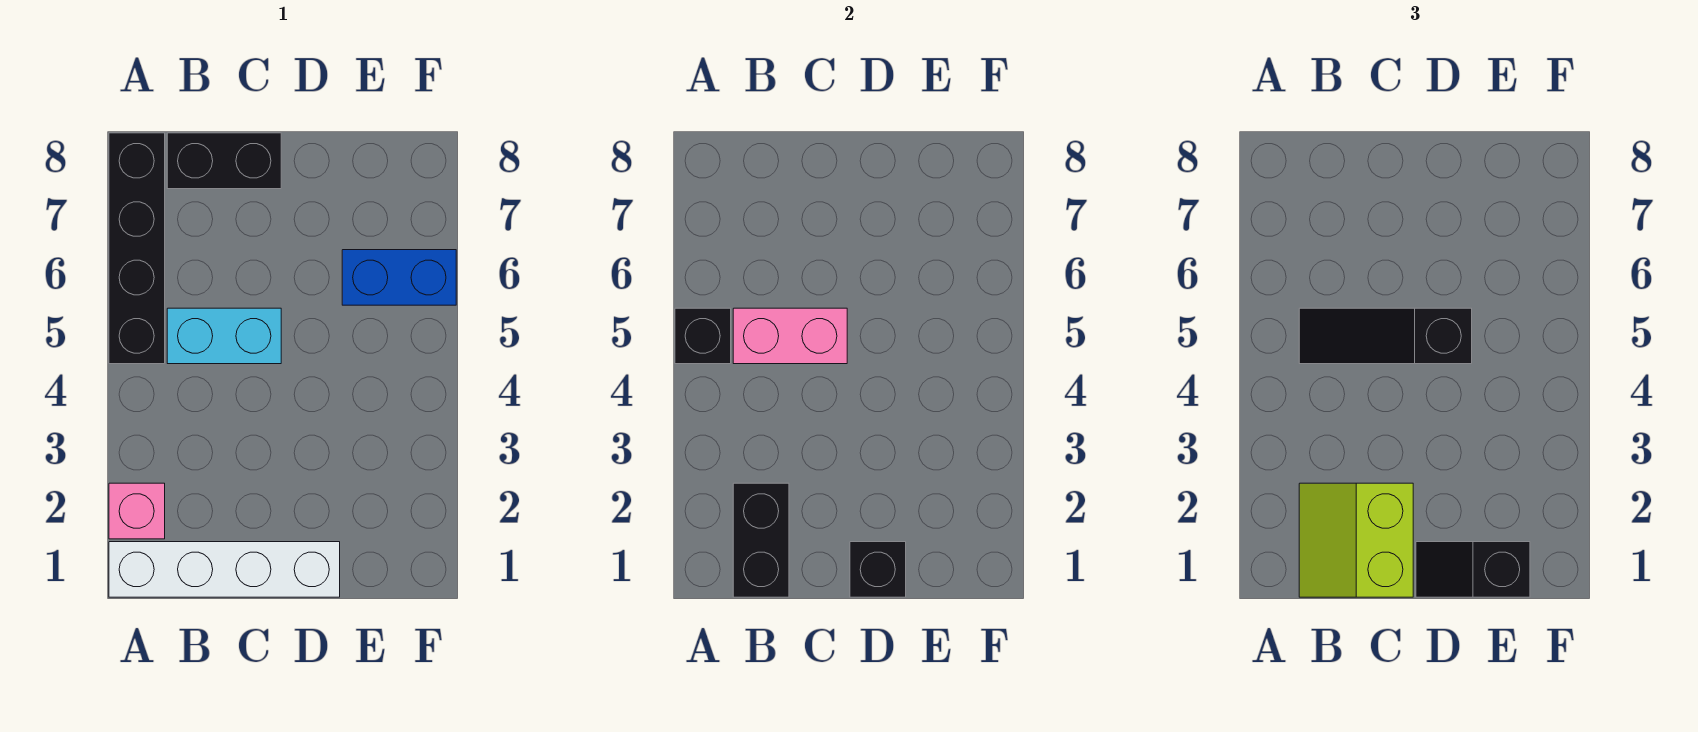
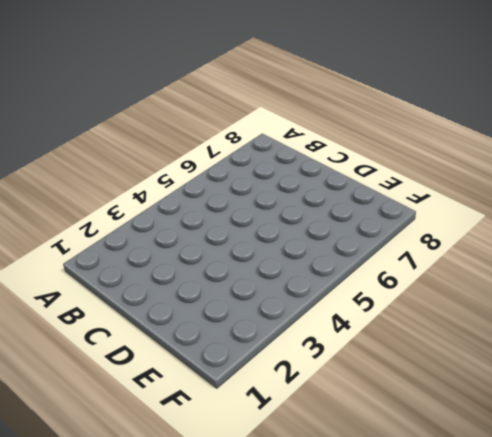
none -> white 1x4 brick [109,542,340,597]
none -> pink 1x1 brick [109,483,165,539]
none -> black 1x4 brick [109,133,165,364]

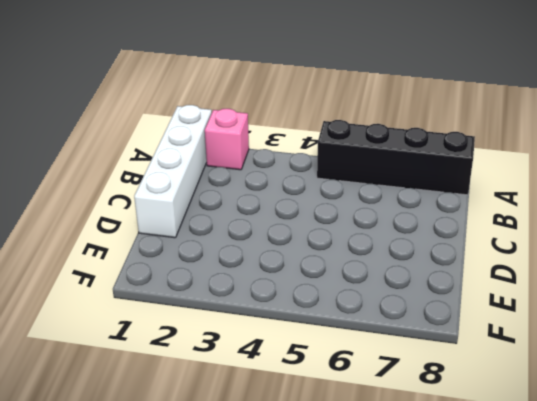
none -> cyan 1x2 brick [167,308,281,364]
none -> black 1x2 brick [167,133,281,189]
none -> blue 1x2 brick [342,250,456,305]

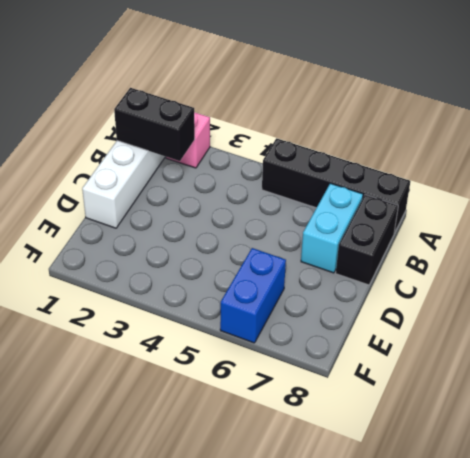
cyan 1x2 brick [301,183,363,273] -> cyan 1x2 brick moved to [167,308,281,364]
none -> black 1x1 brick [675,308,731,364]
none -> pink 1x2 brick [733,308,847,364]
none -> black 1x1 brick [850,542,906,597]

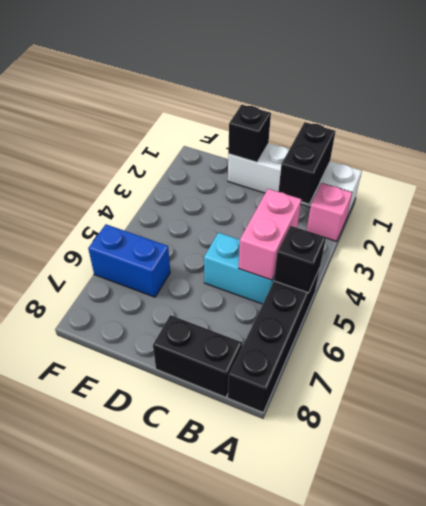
pink 1x2 brick [238,189,301,280] -> pink 1x2 brick turned to [733,308,847,364]
none -> lime 2x2 slope [1299,483,1413,597]
none -> black 1x3 slope [1299,308,1472,364]
none -> black 1x2 slope [1416,542,1530,597]

